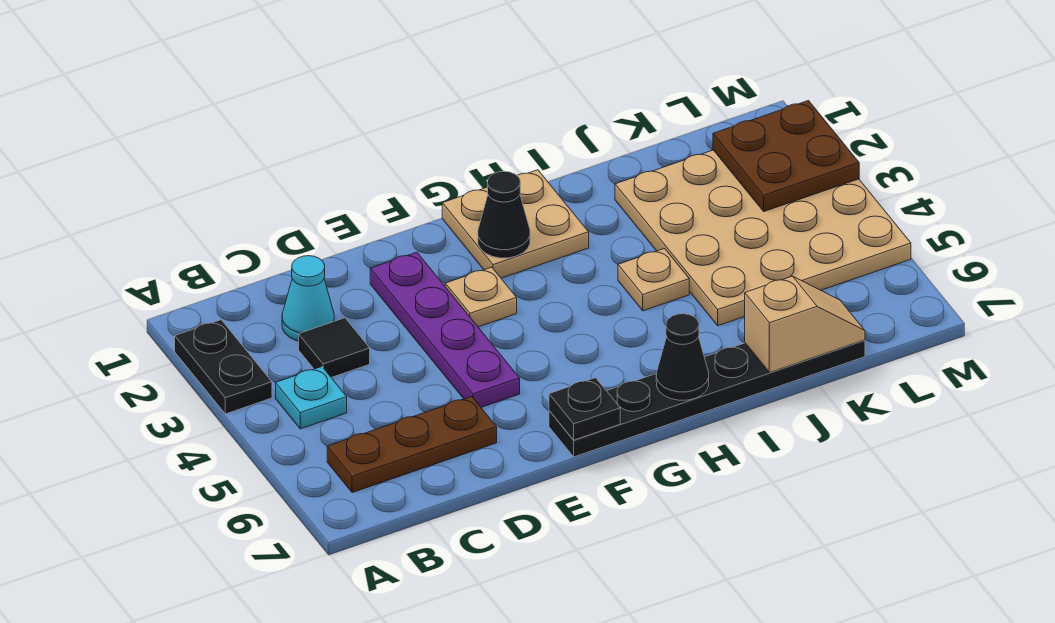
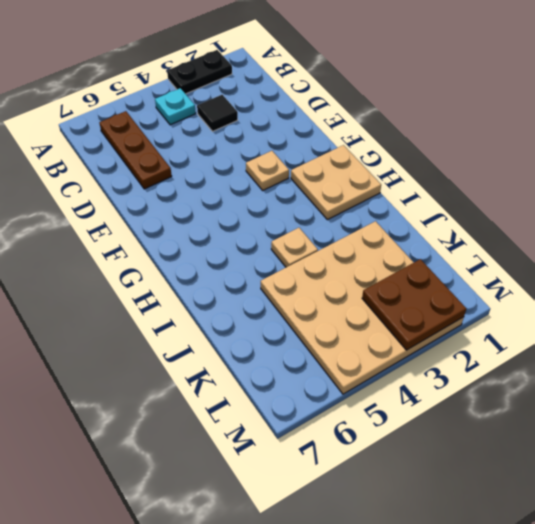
none -> cyan 1x1 cone [282,256,334,341]
none -> purple 1x4 plate [370,252,520,407]
none -> black 1x6 plate [549,340,865,457]

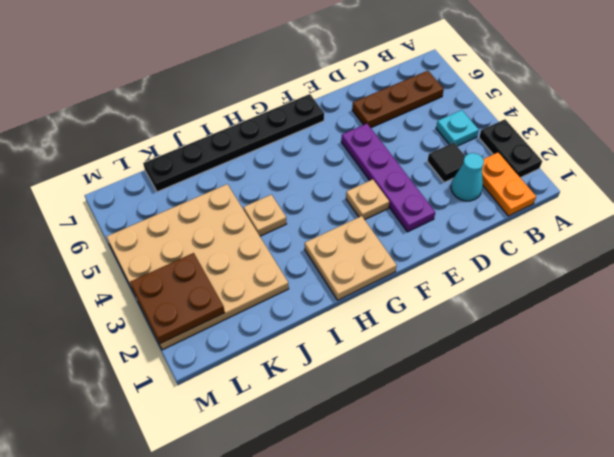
orange 1x2 plate [482,152,536,216] -> none
none -> black 1x1 plate [549,378,620,440]
none -> black 1x1 cone [478,171,530,258]
none -> black 1x1 cone [656,314,709,400]

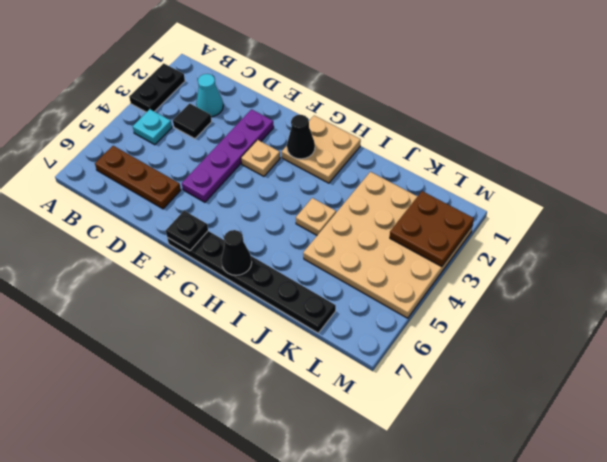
none -> tan 1x2 slope [745,276,865,373]

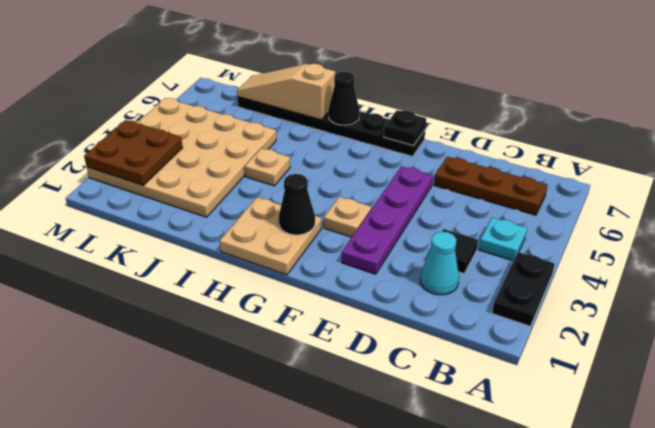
tan 1x3 slope [237,64,335,120] -> tan 1x2 slope [745,276,865,373]

